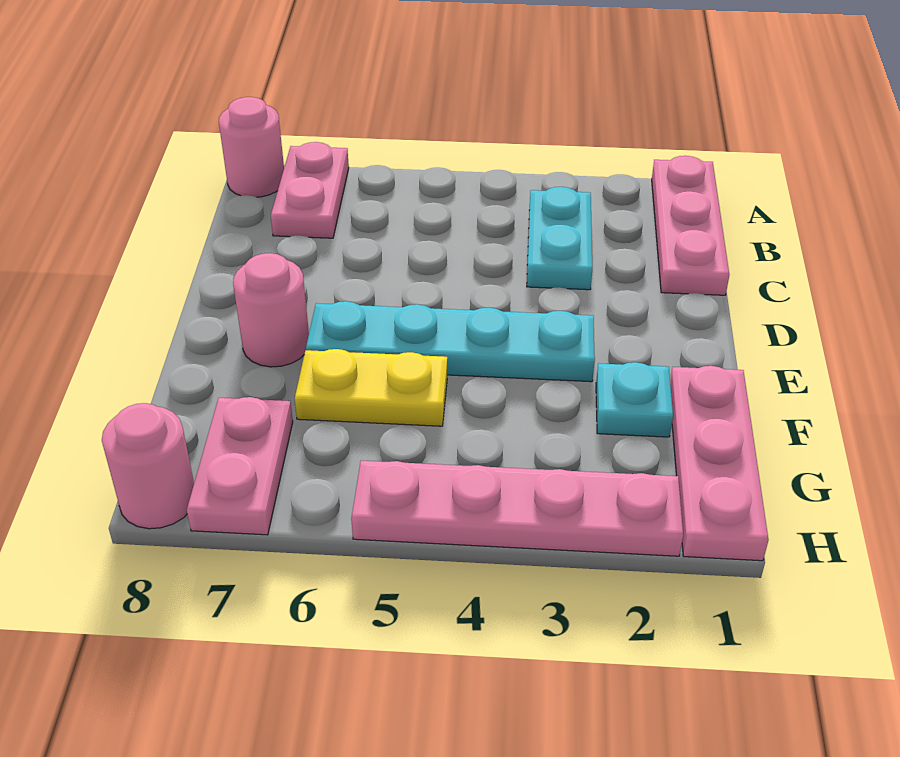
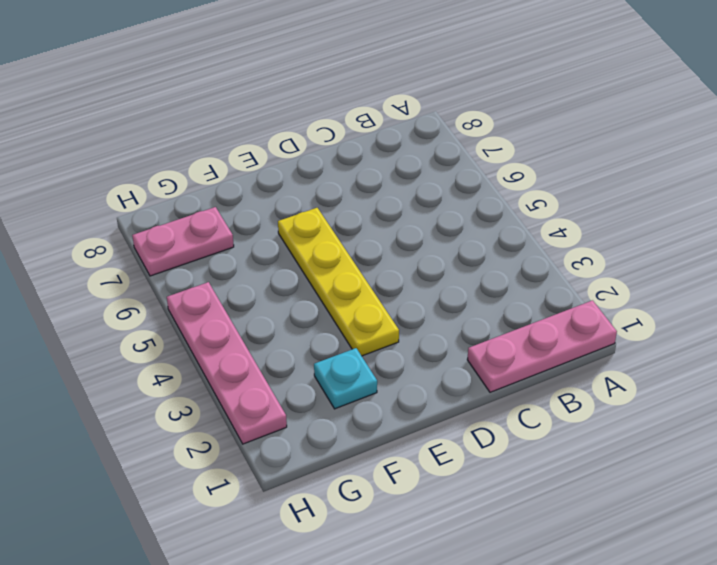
yellow 1x4 plate [278,208,399,356] -> cyan 1x4 plate [306,301,595,382]
none -> pink 1x2 plate [271,142,349,238]
none -> pink 1x1 round brick [219,97,284,197]
none -> cyan 1x2 plate [527,187,592,290]

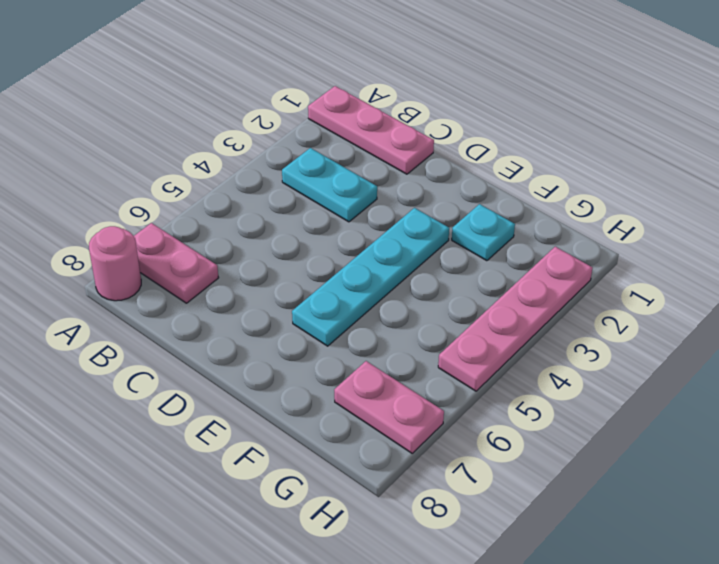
none -> pink 1x1 round brick [233,253,309,367]
none -> pink 1x3 plate [670,366,769,561]
none -> yellow 1x2 plate [295,349,447,426]

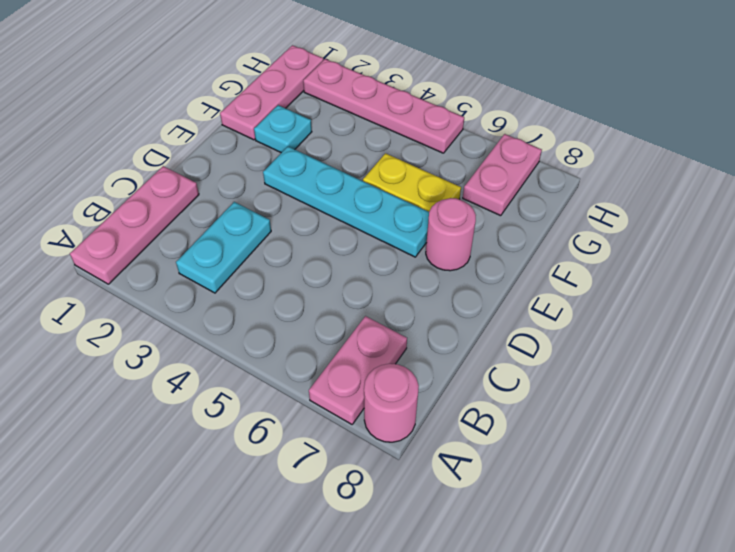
none -> pink 1x1 round brick [102,403,194,529]

